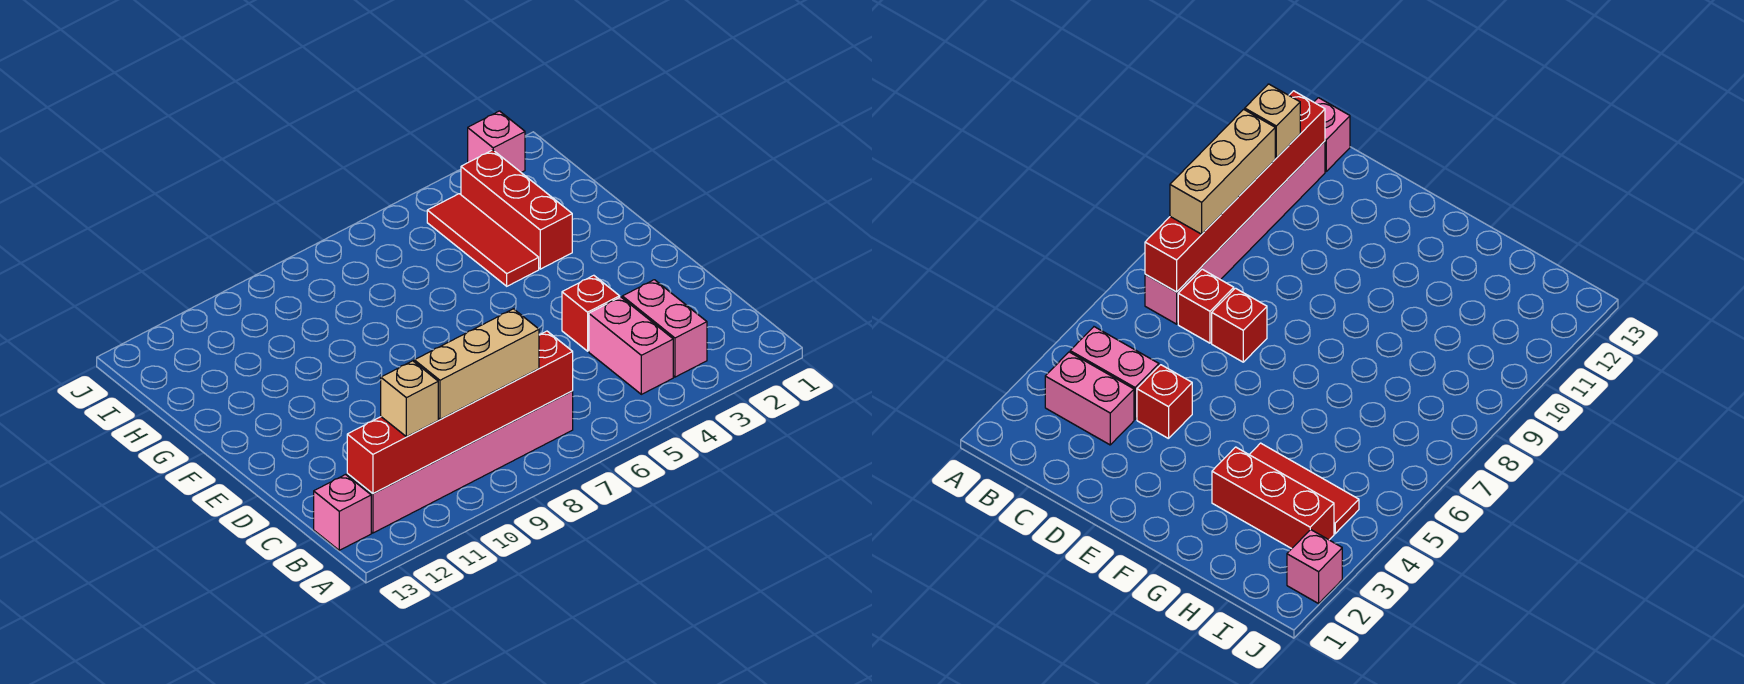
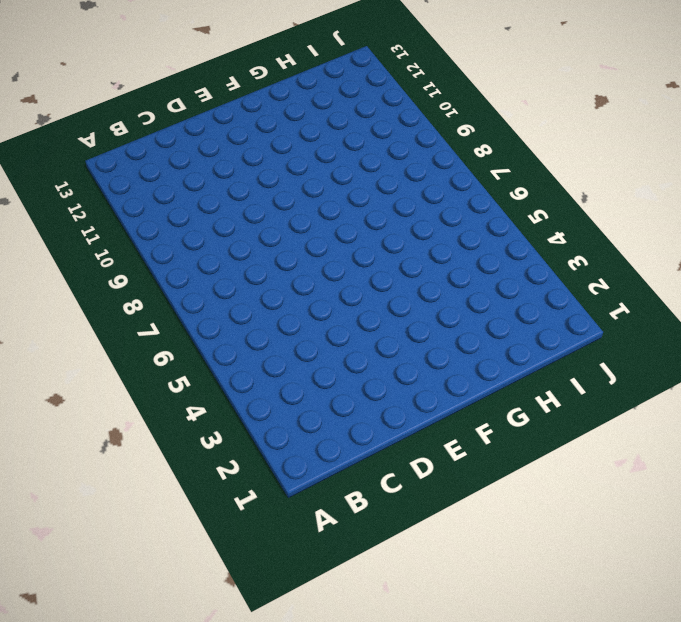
none -> pink 1x2 brick [622,280,707,377]
none -> pink 1x2 brick [589,297,673,394]
none -> pink 1x6 brick [347,391,573,533]

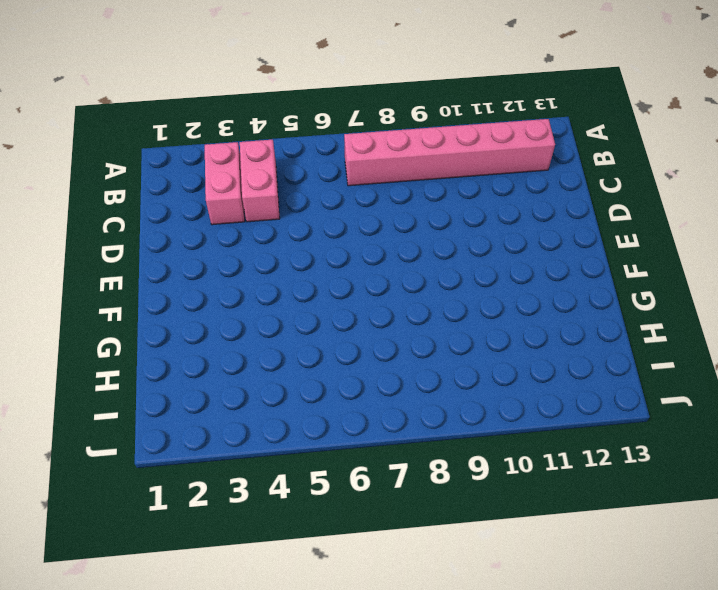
none -> pink 1x1 brick [314,475,371,550]
none -> red 1x1 brick [1178,269,1234,343]
none -> red 1x1 brick [562,275,620,351]

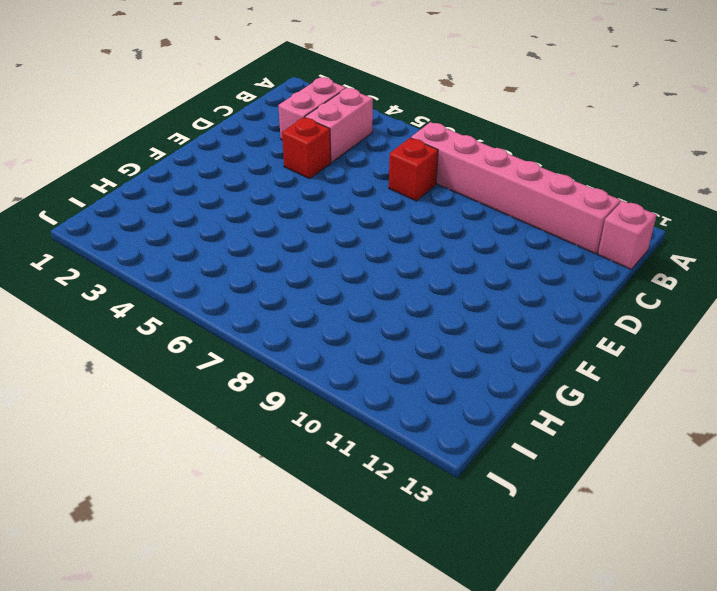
none -> red 1x1 brick [1212,288,1267,362]
none -> red 1x3 brick [461,150,572,269]
none -> red 1x3 tile [427,194,539,286]

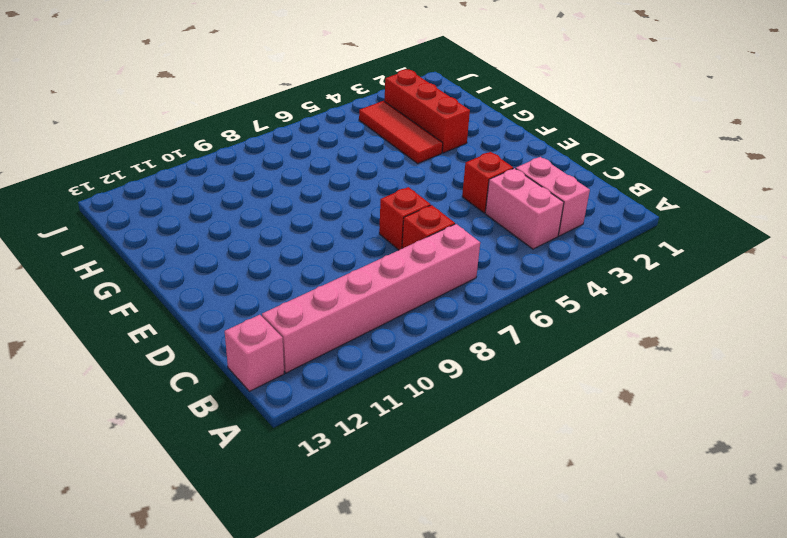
none -> pink 1x1 brick [468,111,525,172]
none -> red 1x6 brick [347,331,573,494]
none -> tan 1x3 brick [414,309,539,419]

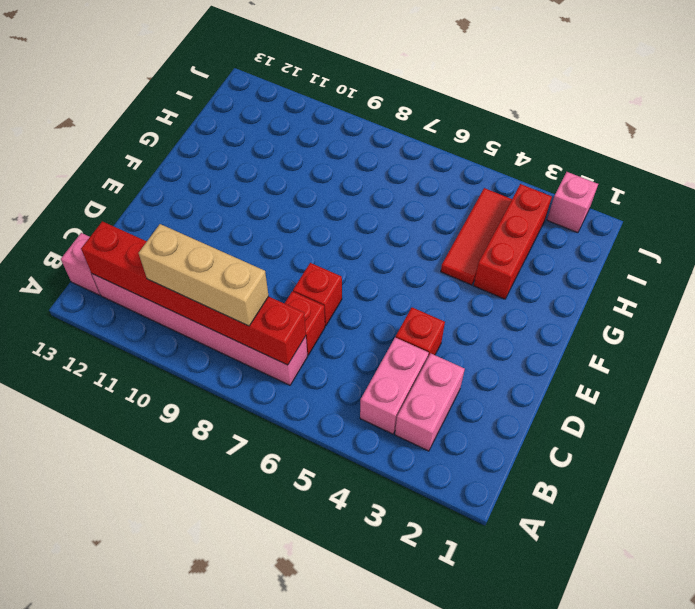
none -> tan 1x1 brick [381,361,438,437]

